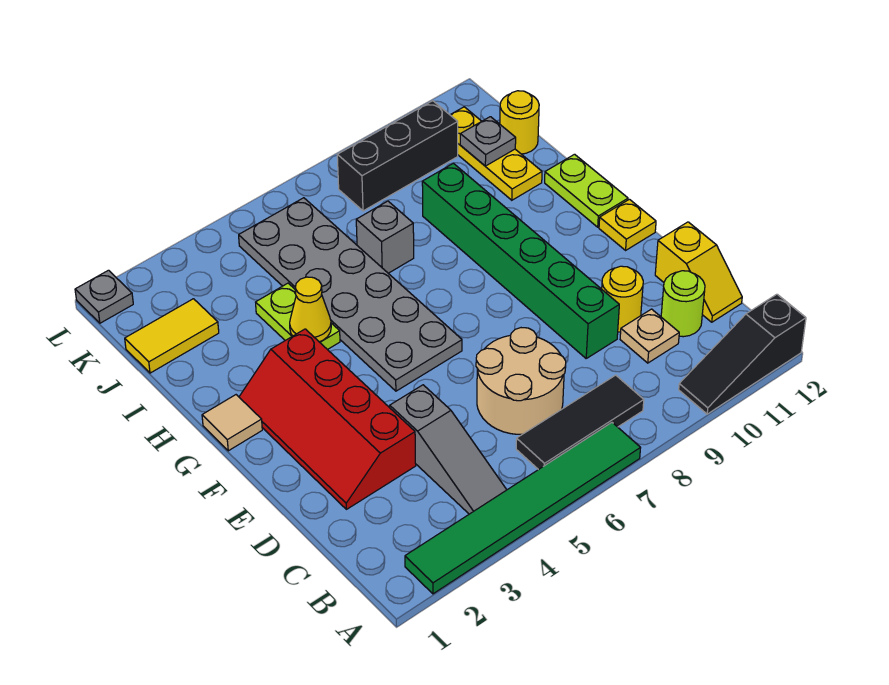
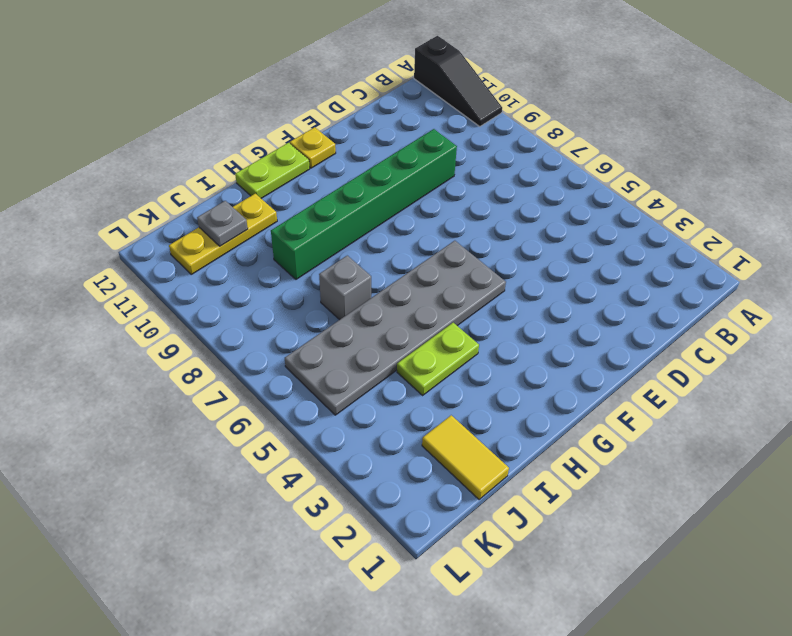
none -> green 1x6 tile [405,423,640,594]
none -> grey 1x3 slope [390,385,507,514]
none -> black 1x3 tile [516,375,644,470]

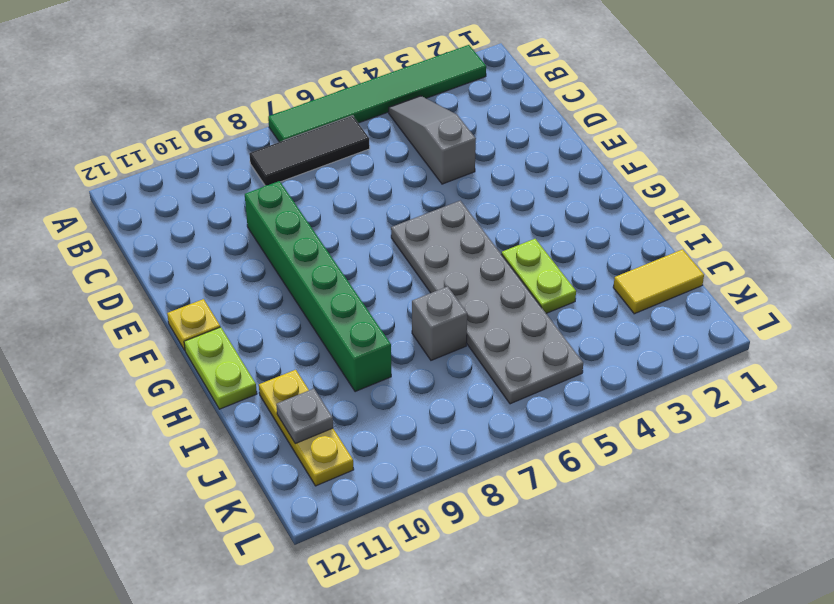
none -> black 1x3 slope [679,294,806,414]
none -> tan 2x2 round brick [476,328,566,434]
none -> tan 1x1 plate [620,309,679,363]

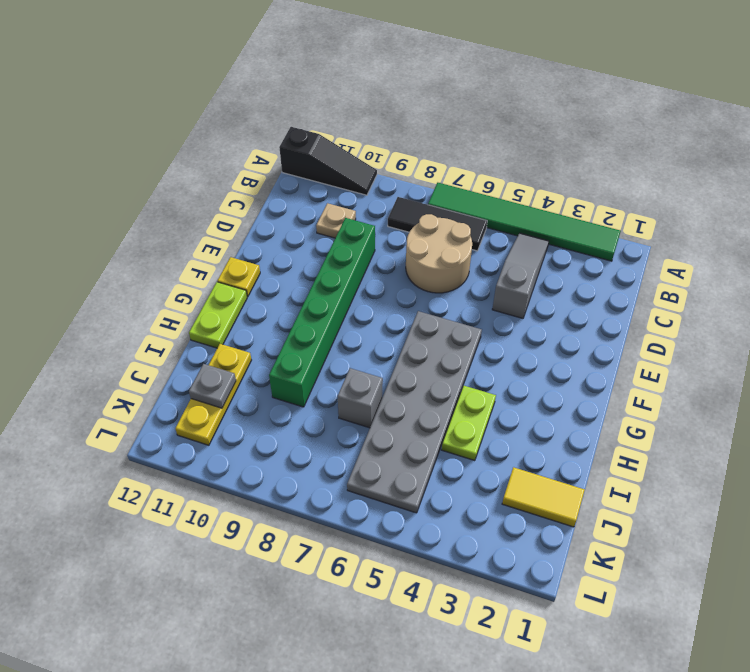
none -> lime 1x1 round brick [661,271,705,337]
none -> yellow 1x2 slope [655,222,742,322]
none -> red 2x4 slope [239,329,416,509]

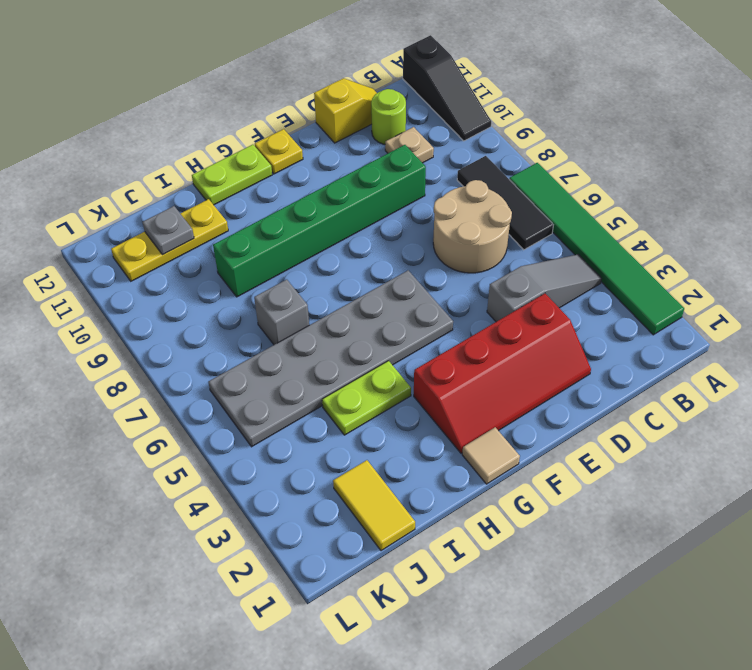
none -> yellow 1x1 round brick [602,266,643,332]
none -> yellow 1x1 round brick [500,91,539,154]
none -> black 1x3 brick [337,101,458,211]

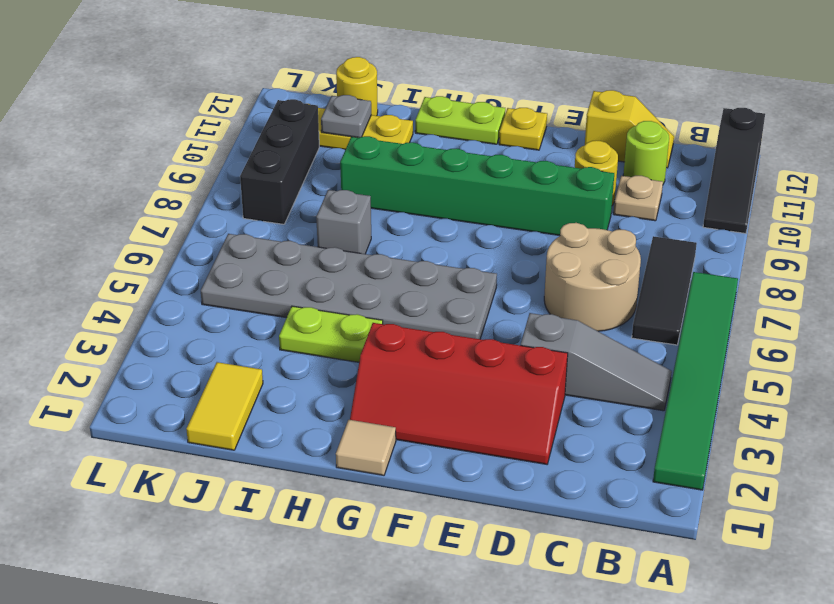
none -> grey 1x1 plate [75,270,133,323]
none -> yellow 1x1 cone [290,277,331,342]

